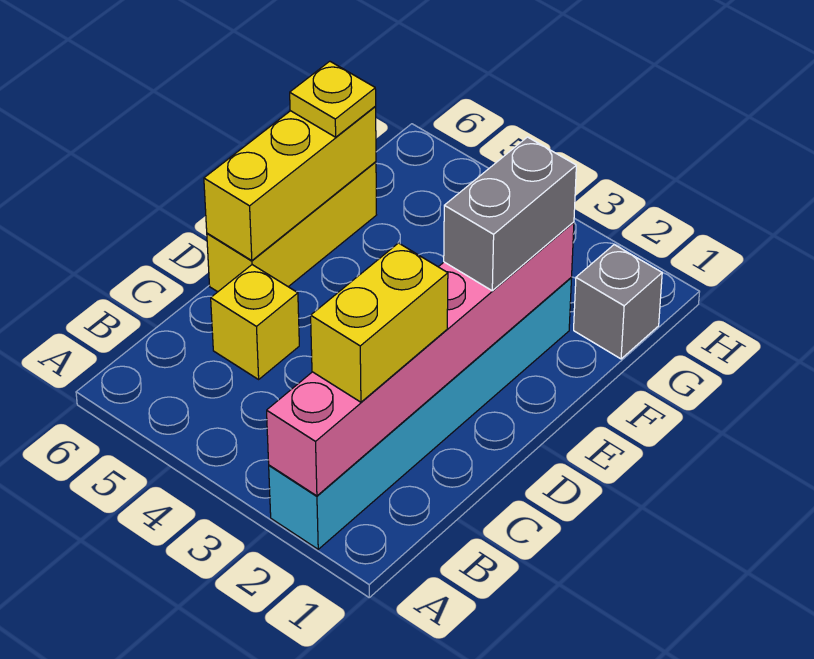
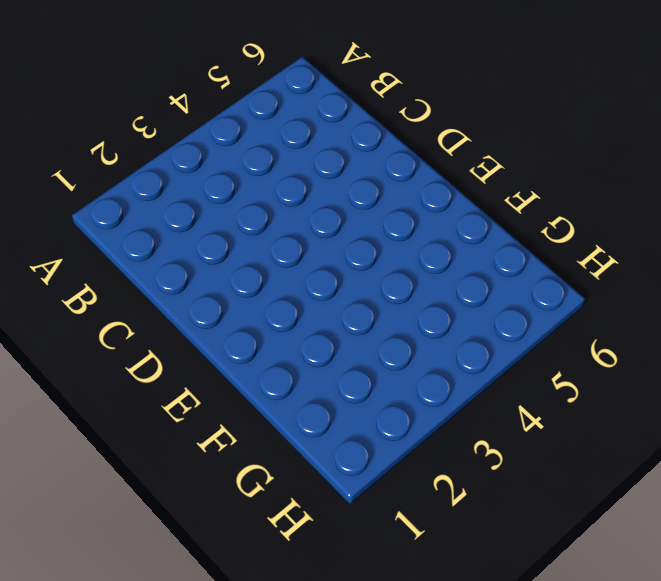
none -> cyan 1x6 brick [269,278,571,549]
none -> yellow 1x1 brick [211,265,299,379]

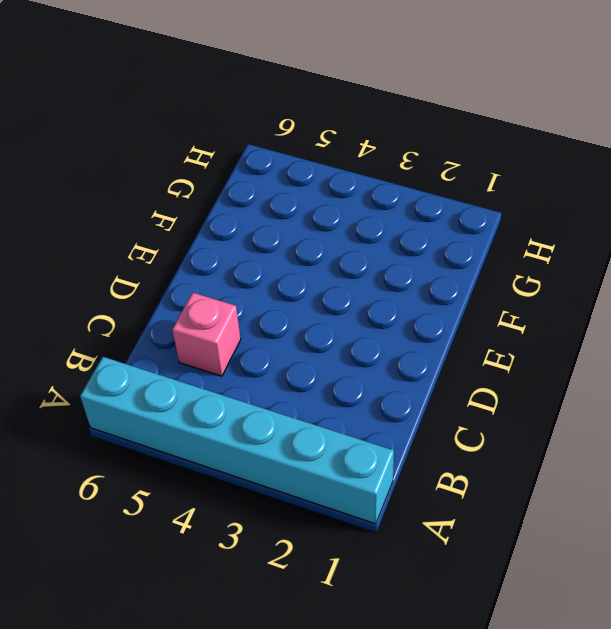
cyan 1x6 brick [80,357,394,524] -> cyan 1x6 brick turned to [269,278,571,549]
pink 1x1 brick [172,293,241,376] -> yellow 1x1 brick [211,265,299,379]
none -> yellow 1x3 brick [207,162,376,292]
none -> grey 1x1 brick [574,245,662,359]

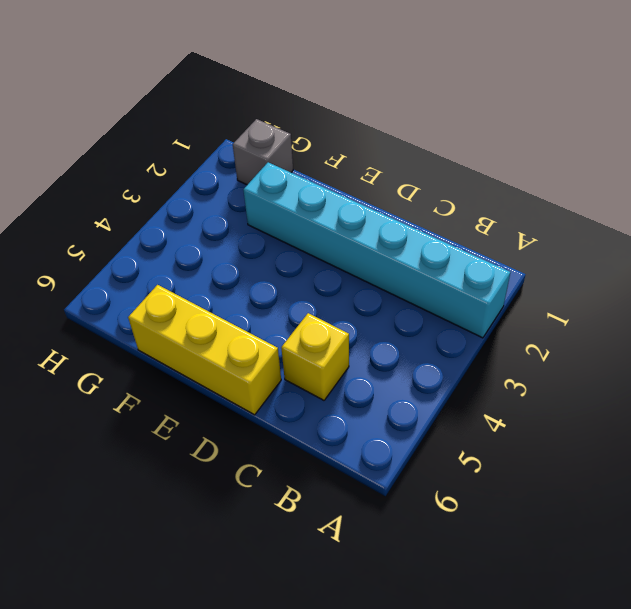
none -> pink 1x6 brick [267,222,574,496]
none -> yellow 1x3 brick [204,107,376,261]

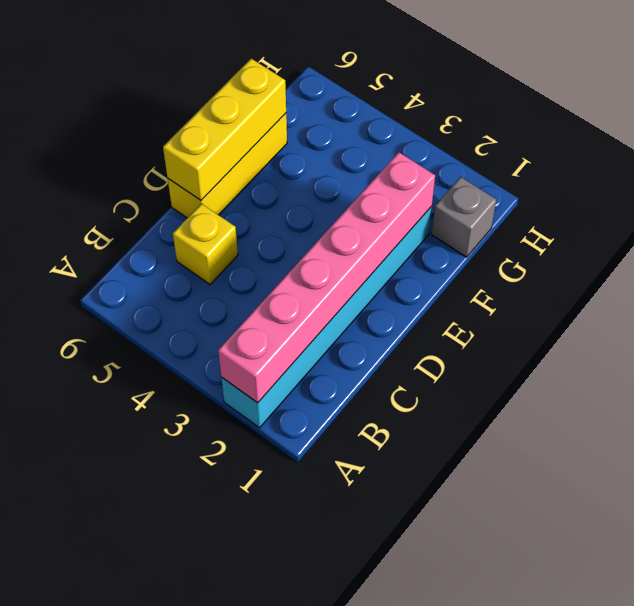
none -> yellow 1x2 brick [311,243,448,402]
none -> grey 1x2 brick [444,137,576,291]

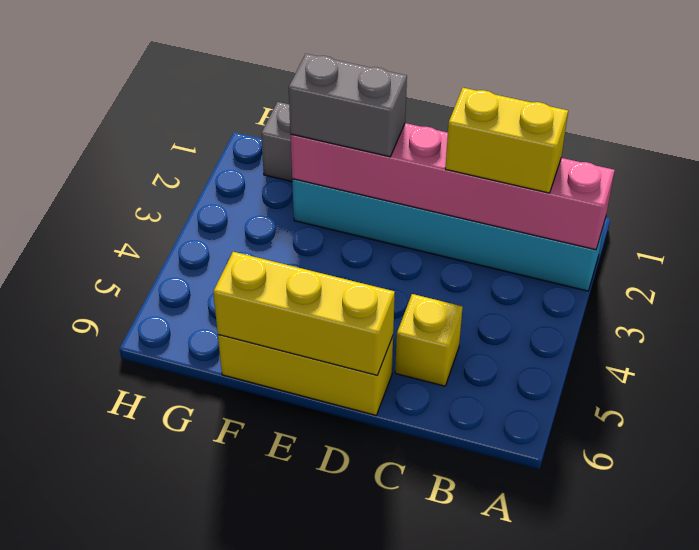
none -> yellow 1x1 plate [290,61,376,137]

